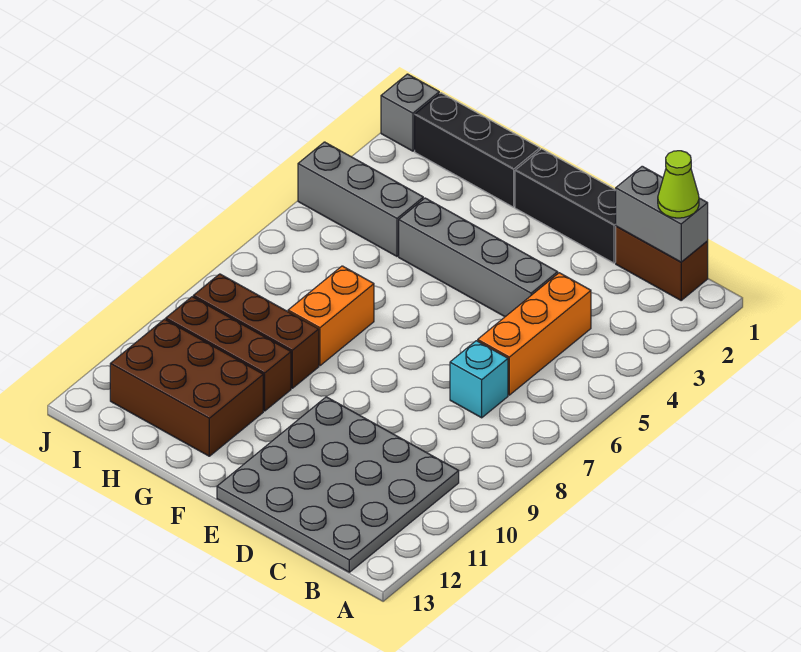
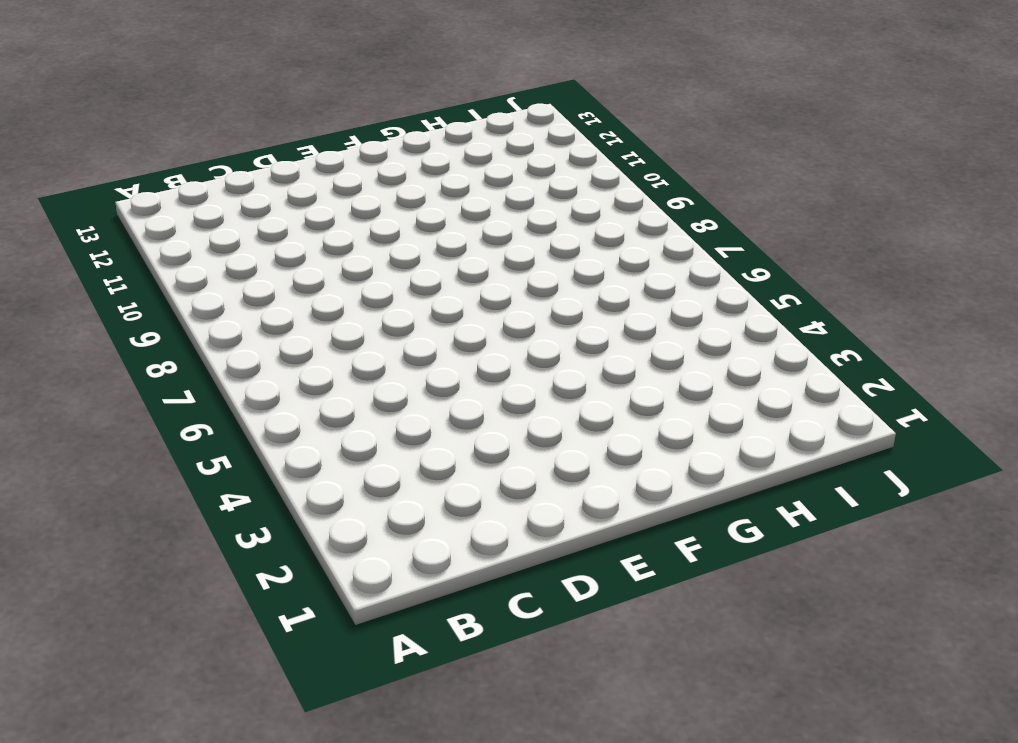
none -> brown 1x2 brick [616,226,708,300]
none -> grey 4x4 plate [217,397,459,572]
none -> orange 1x3 brick [478,273,591,395]

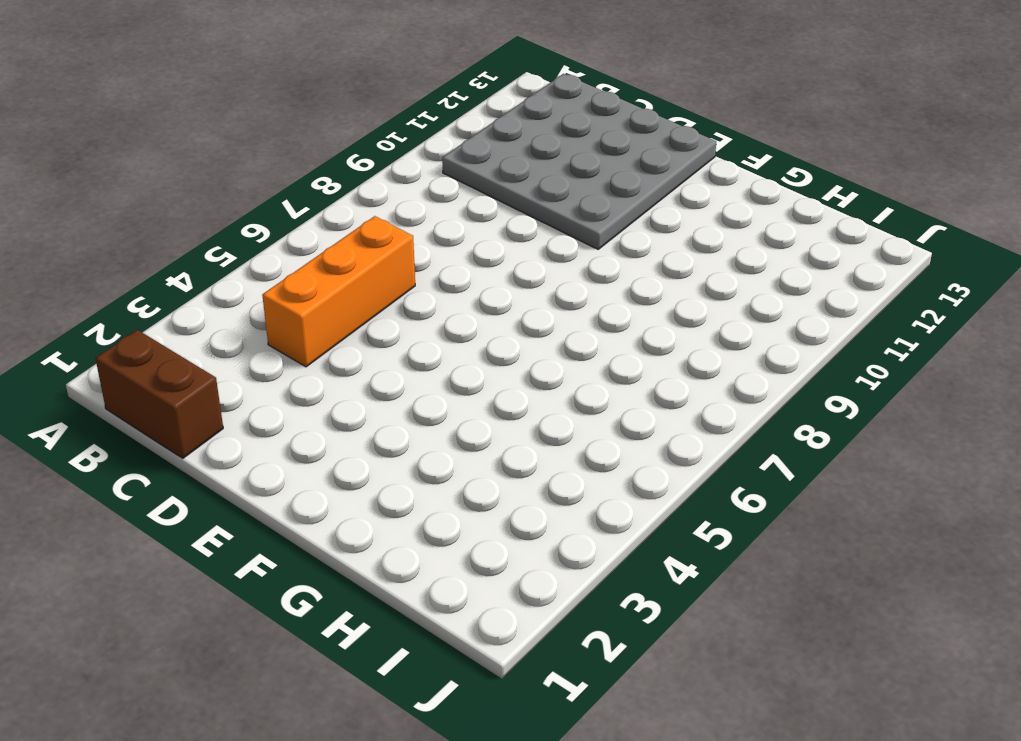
none -> cyan 1x1 brick [450,341,508,418]
none -> black 1x3 brick [515,149,616,263]
none -> grey 1x4 brick [399,198,558,317]

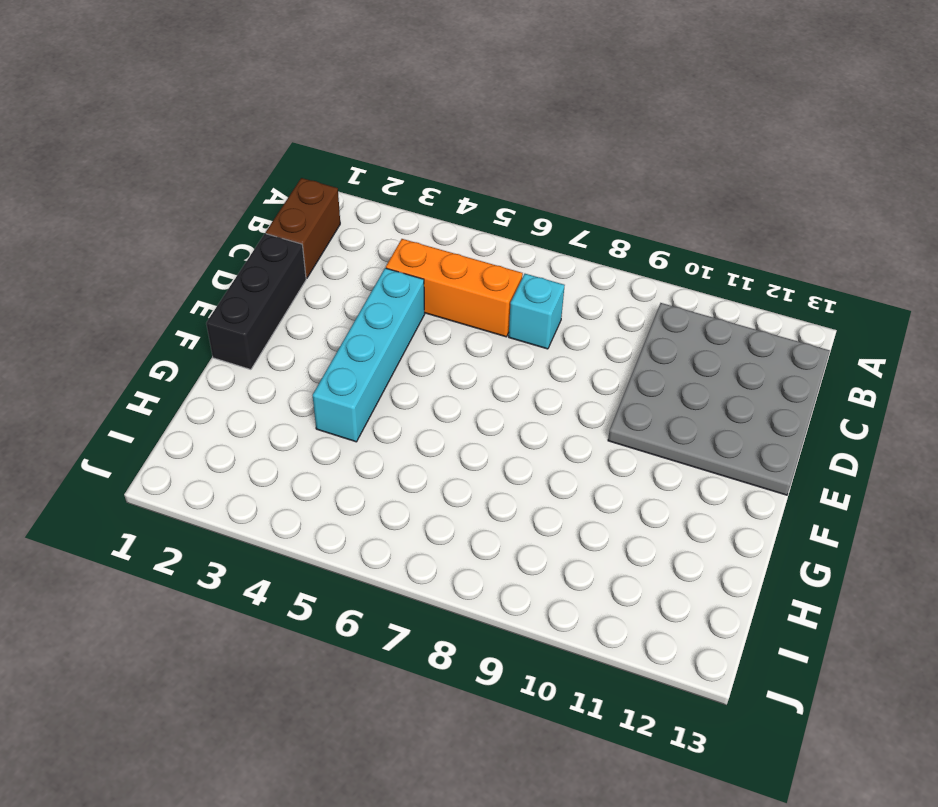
cyan 1x4 brick [313,268,425,442] -> grey 1x4 brick [399,198,558,317]
none -> black 1x3 brick [415,93,540,207]
none -> orange 1x2 brick [288,266,374,366]
none -> brown 1x3 brick [193,274,319,388]

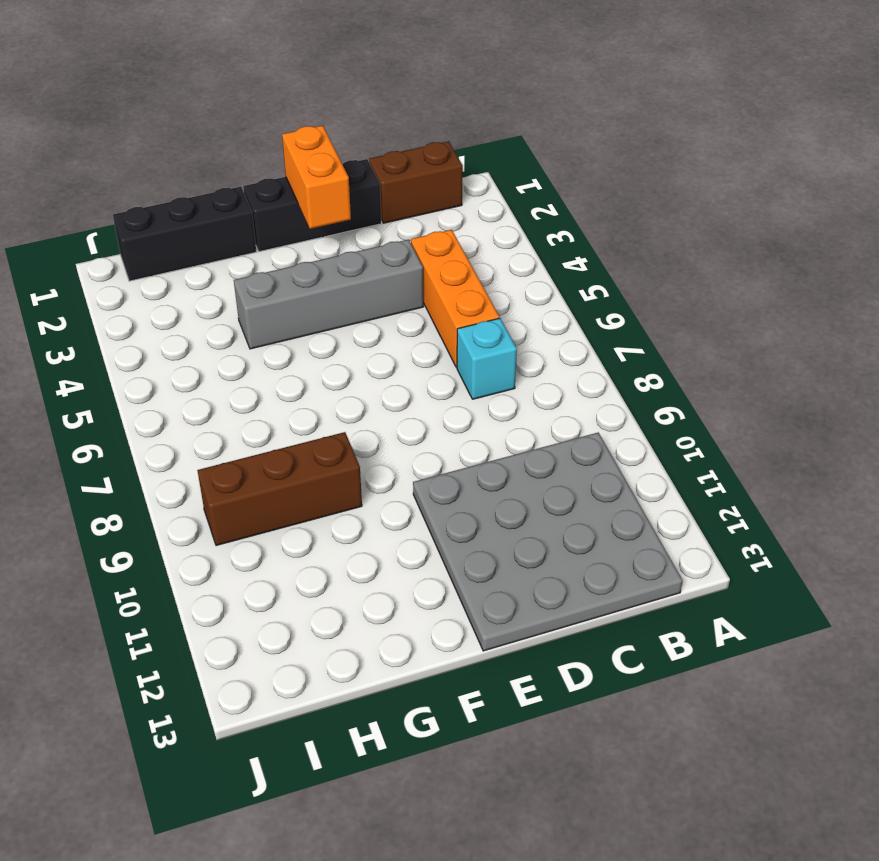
orange 1x2 brick [282,125,351,229] -> orange 1x2 brick moved to [288,266,374,366]
none -> brown 1x3 brick [166,297,291,411]
none -> brown 2x3 brick [110,319,263,456]
none -> grey 1x3 brick [298,142,423,256]

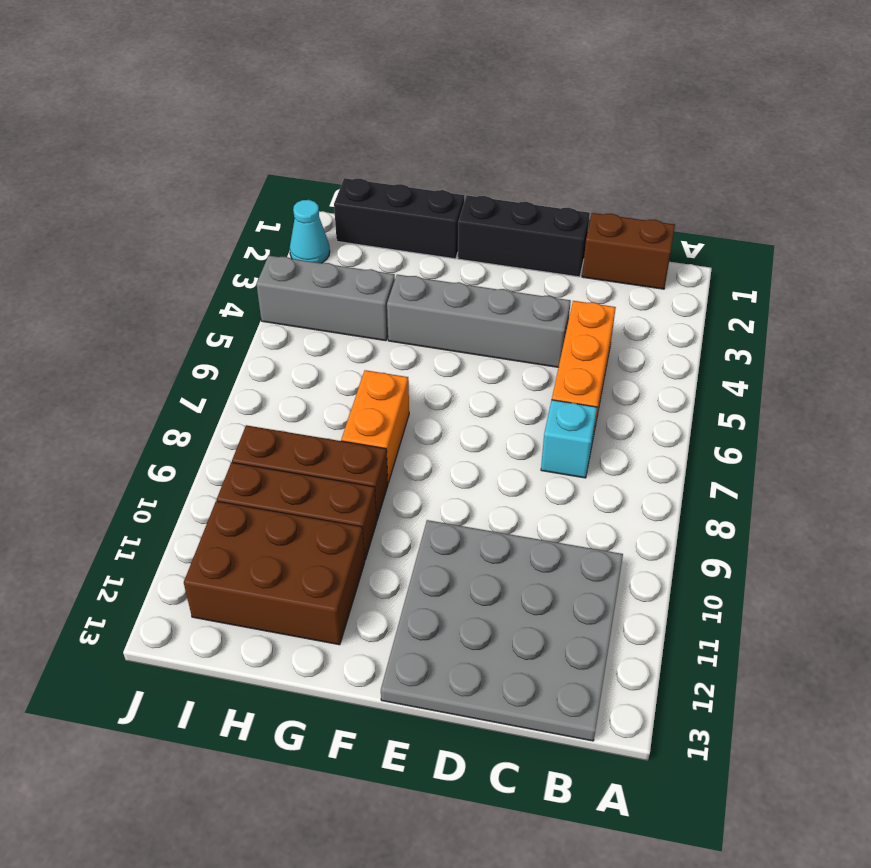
cyan 1x1 cone [290,200,330,263] -> none
none -> grey 1x1 brick [381,74,439,151]
none -> grey 1x2 brick [616,166,708,262]
none -> lime 1x1 cone [658,151,699,218]

